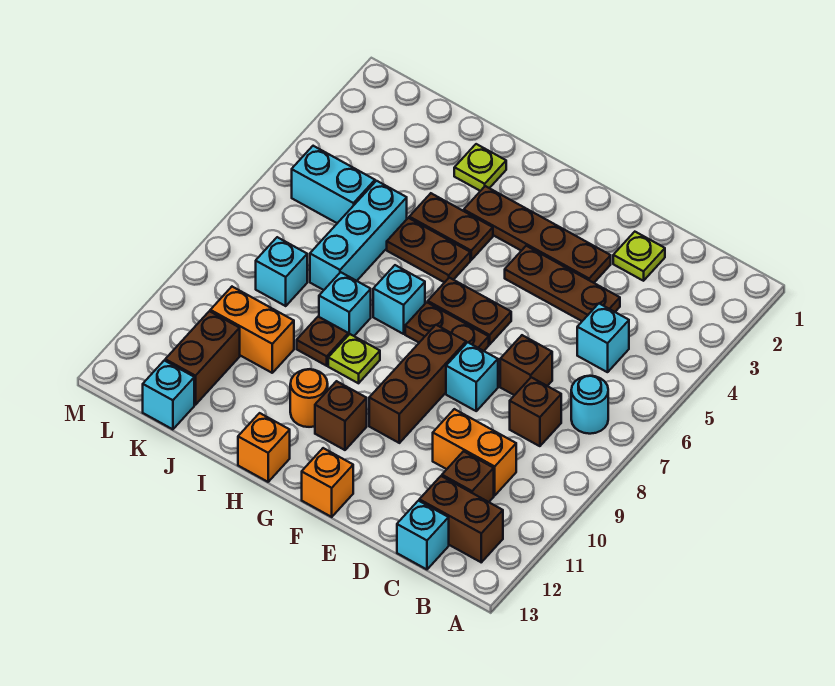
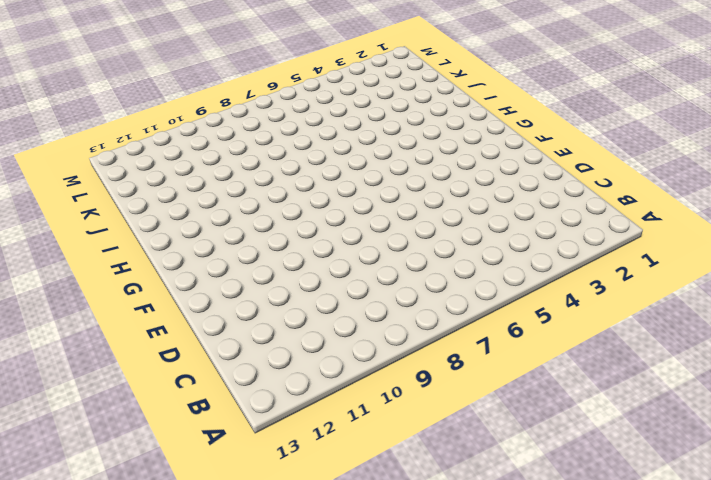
none -> cyan 1x1 round brick [571,376,608,434]
none -> brown 1x2 brick [419,476,503,562]
none -> cyan 1x1 brick [577,303,629,372]
none -> brown 1x1 brick [510,377,561,446]

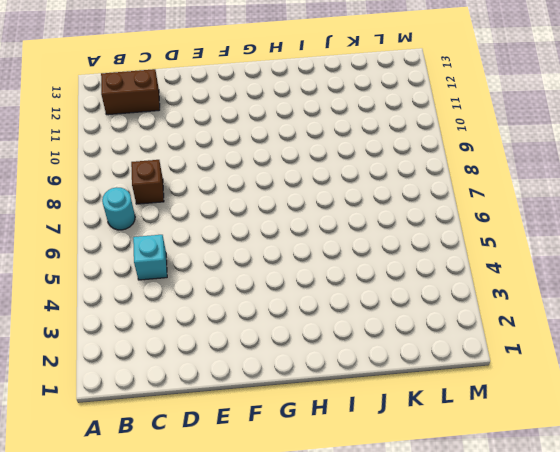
none -> orange 1x2 brick [433,409,516,495]
none -> brown 1x1 brick [442,451,494,502]
none -> cyan 1x1 brick [397,501,449,569]
none -> lime 1x1 plate [613,232,665,281]

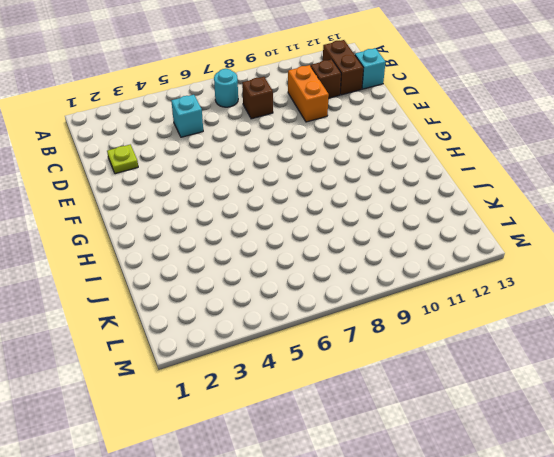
none -> brown 1x3 plate [505,246,620,321]
none -> brown 1x1 brick [500,335,552,395]
none -> brown 1x4 plate [464,186,611,283]
none -> cyan 1x1 brick [446,342,498,411]

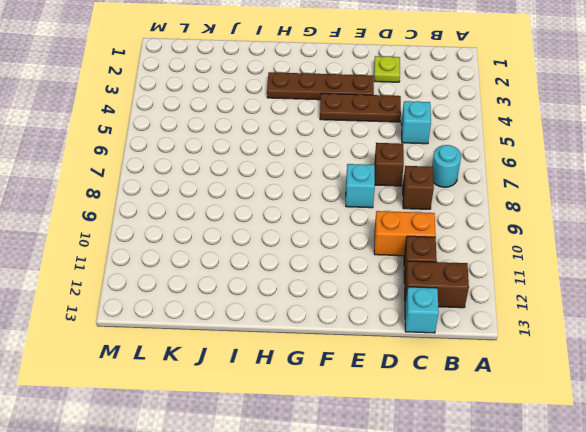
none -> brown 1x2 plate [428,278,511,344]
none -> brown 1x2 plate [405,302,489,351]
none -> brown 1x3 brick [369,325,466,443]
none -> orange 1x1 brick [302,448,353,517]

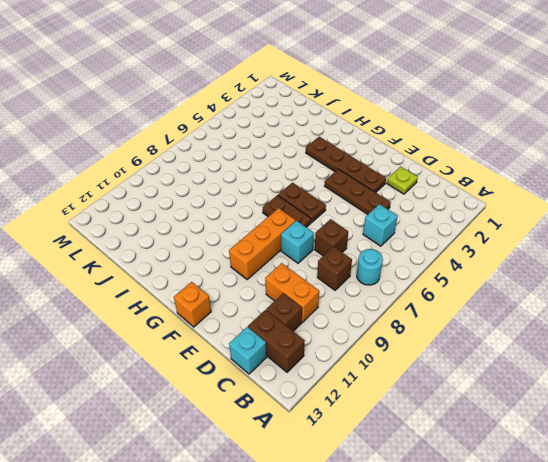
orange 1x3 brick [229,208,296,279] -> brown 1x3 brick [369,325,466,443]
none -> brown 1x1 brick [315,381,367,450]
none -> brown 1x2 plate [409,193,493,260]
none -> brown 1x2 plate [387,218,470,283]
none -> cyan 1x1 brick [373,265,425,334]

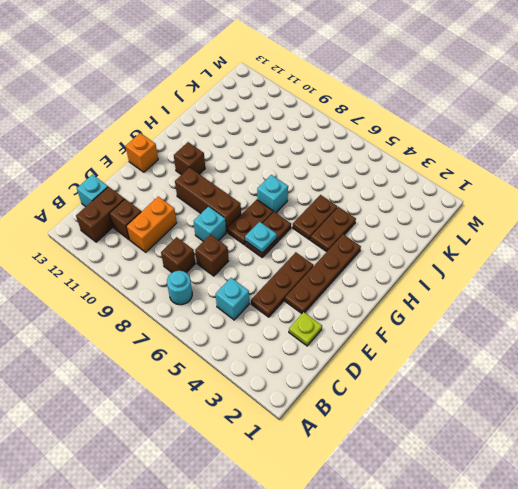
cyan 1x1 plate [245,222,277,253] -> none
none -> lime 1x1 plate [328,334,380,383]
none -> orange 1x1 round brick [290,369,328,427]
none -> orange 1x1 brick [238,413,290,482]
none -> lime 1x1 plate [454,144,506,191]

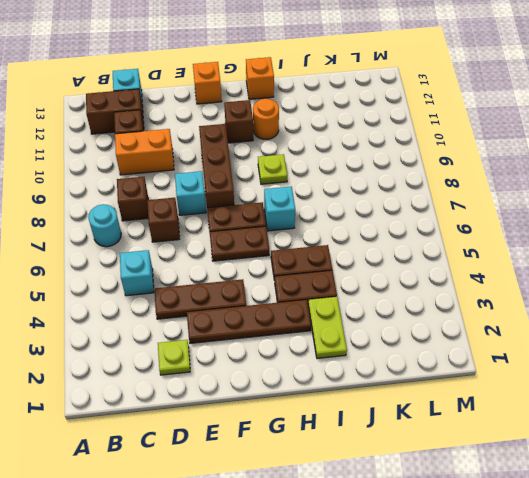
lime 1x2 plate [308,297,347,358] -> lime 1x1 plate [454,144,506,191]
none -> cyan 1x1 brick [319,272,371,336]
none -> brown 1x1 plate [297,317,348,366]
none -> cyan 1x3 brick [310,181,407,290]
none -> orange 1x2 brick [210,287,294,373]

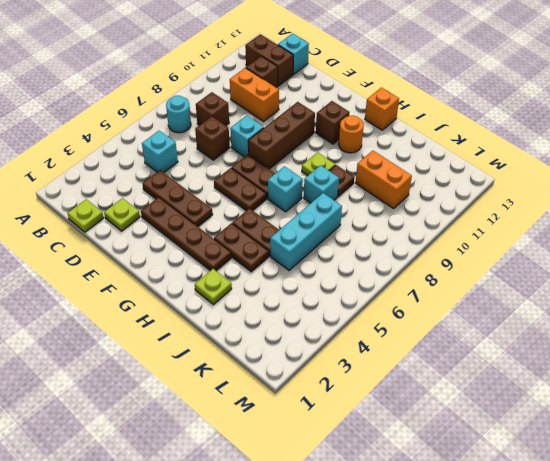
lime 1x1 plate [68,199,103,232] -> none
none -> orange 1x1 brick [302,448,353,517]
none -> cyan 1x2 brick [292,146,375,223]
none -> cyan 1x1 brick [256,237,307,306]
none -> brown 1x2 brick [165,311,240,405]

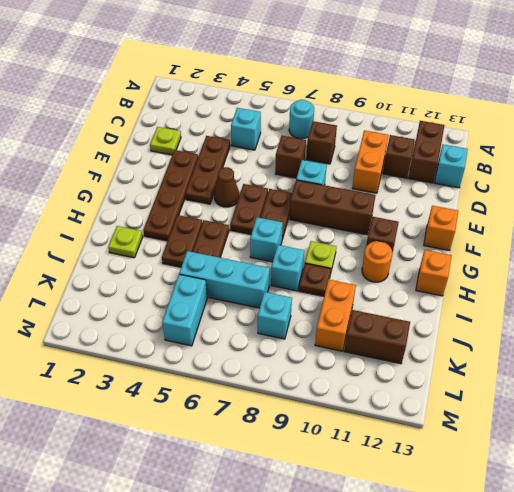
brown 1x1 cone [214,167,239,207] -> none
none -> cyan 1x1 brick [143,360,194,429]

